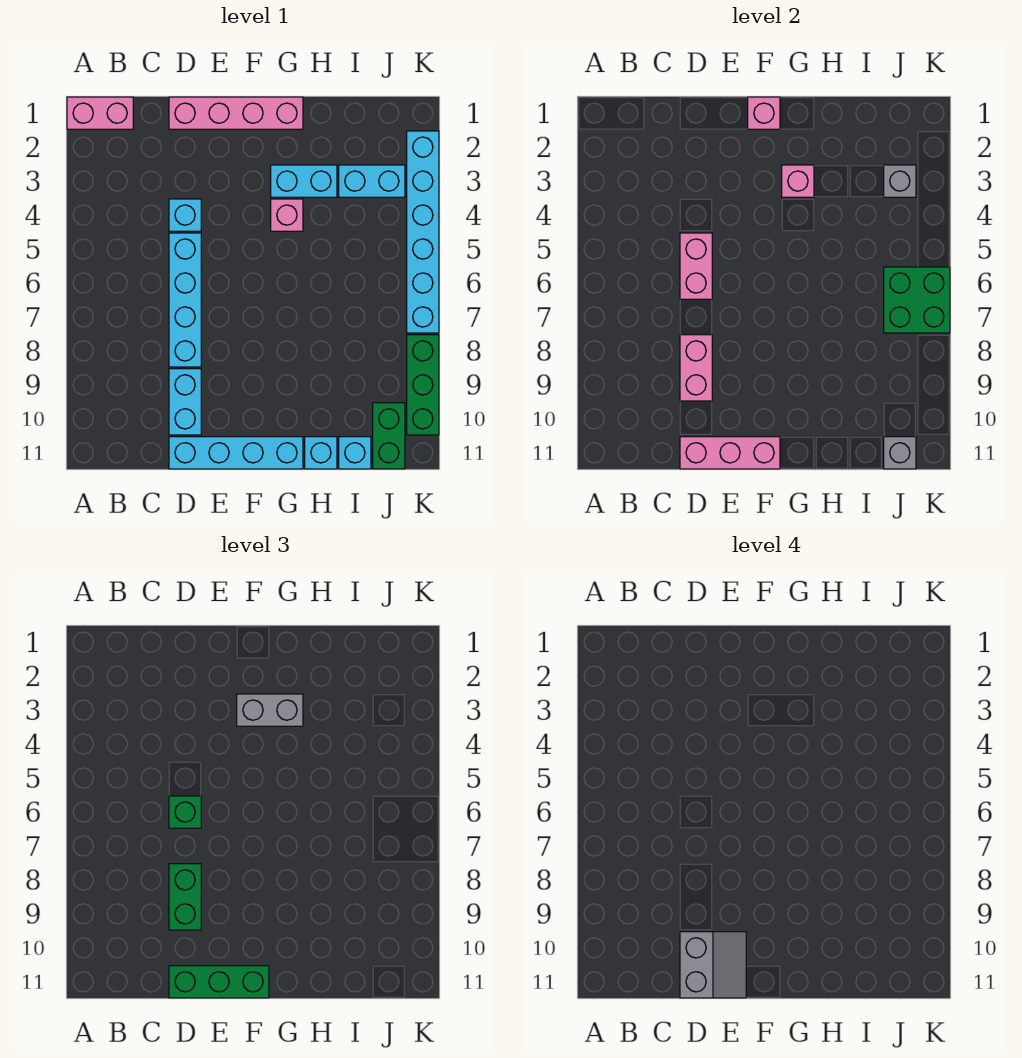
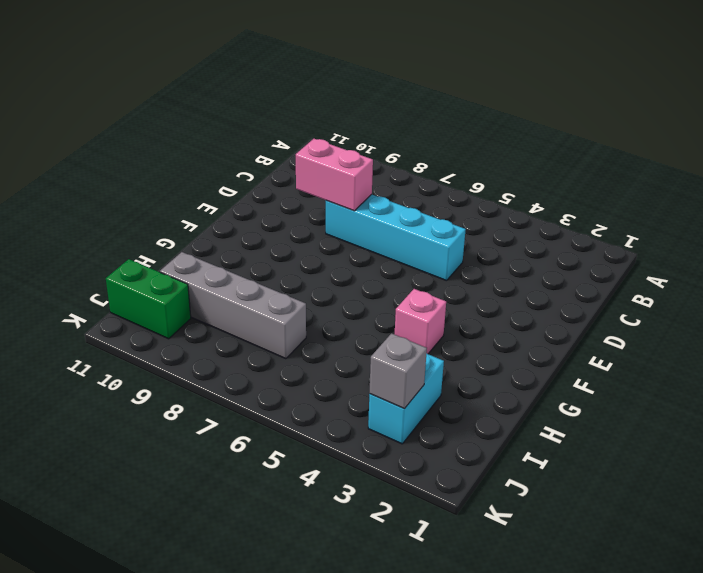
grey 1x4 brick [160,252,306,359] -> none
none -> pink 1x2 brick [67,97,133,129]
none -> pink 1x4 brick [169,97,303,129]
none -> cyan 1x1 brick [169,199,201,231]

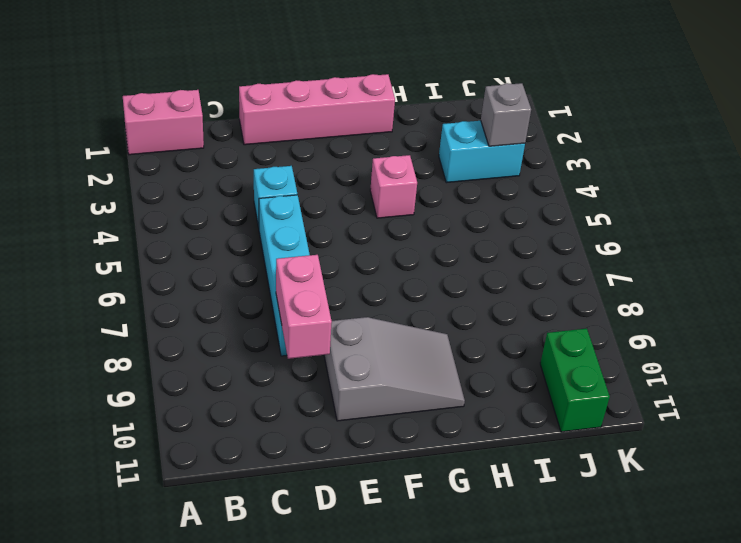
grey 2x3 slope [324,317,465,421] -> none
none -> cyan 1x2 brick [169,369,201,435]
none -> cyan 1x4 brick [169,437,303,469]
none -> cyan 1x2 brick [271,165,337,197]

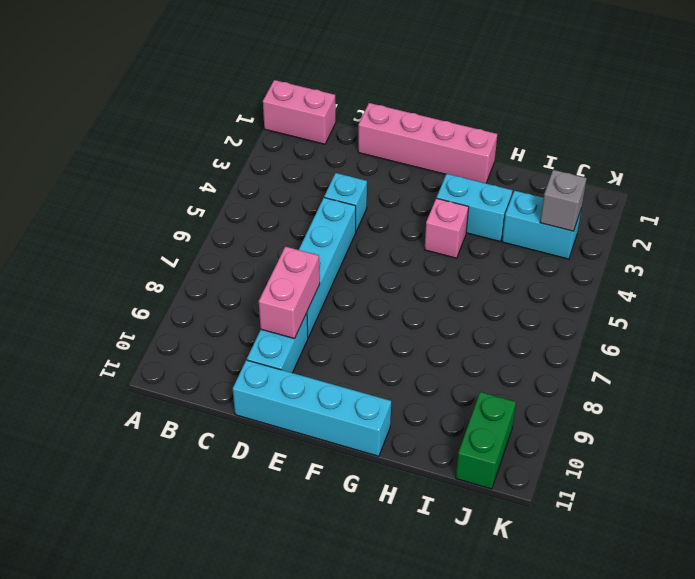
none -> cyan 1x1 brick [305,437,337,469]
none -> cyan 1x1 brick [339,437,371,469]
none -> cyan 1x6 brick [407,131,439,333]

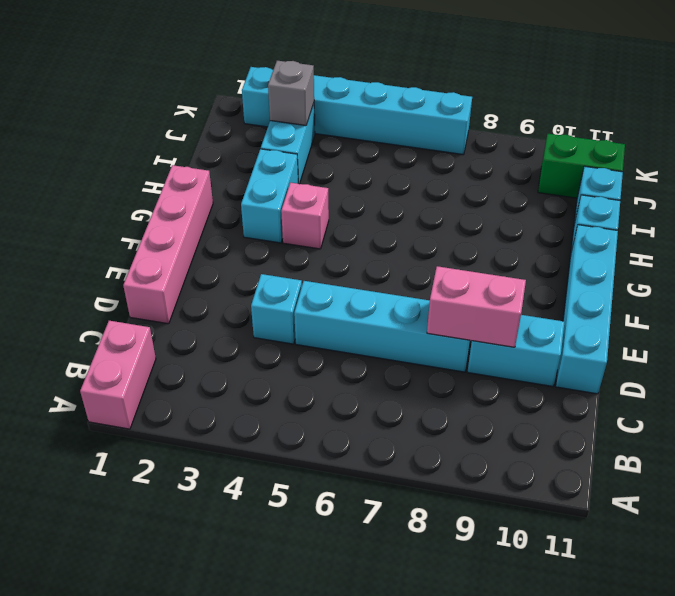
none -> green 1x3 brick [407,335,439,435]
none -> pink 1x2 brick [680,233,712,299]
none -> pink 1x3 brick [680,437,780,469]

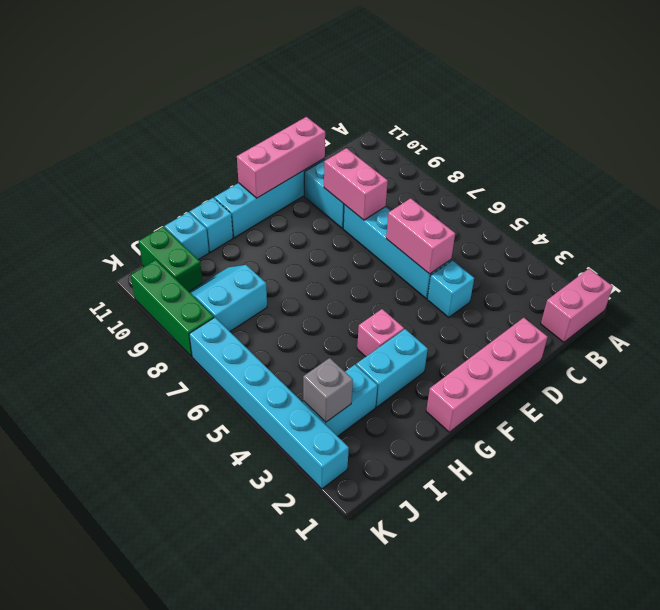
cyan 2x2 slope [189,265,267,331] -> none
none -> pink 1x1 brick [748,97,780,129]
none -> pink 1x1 brick [782,165,814,197]
none -> green 2x2 brick [884,267,950,333]

